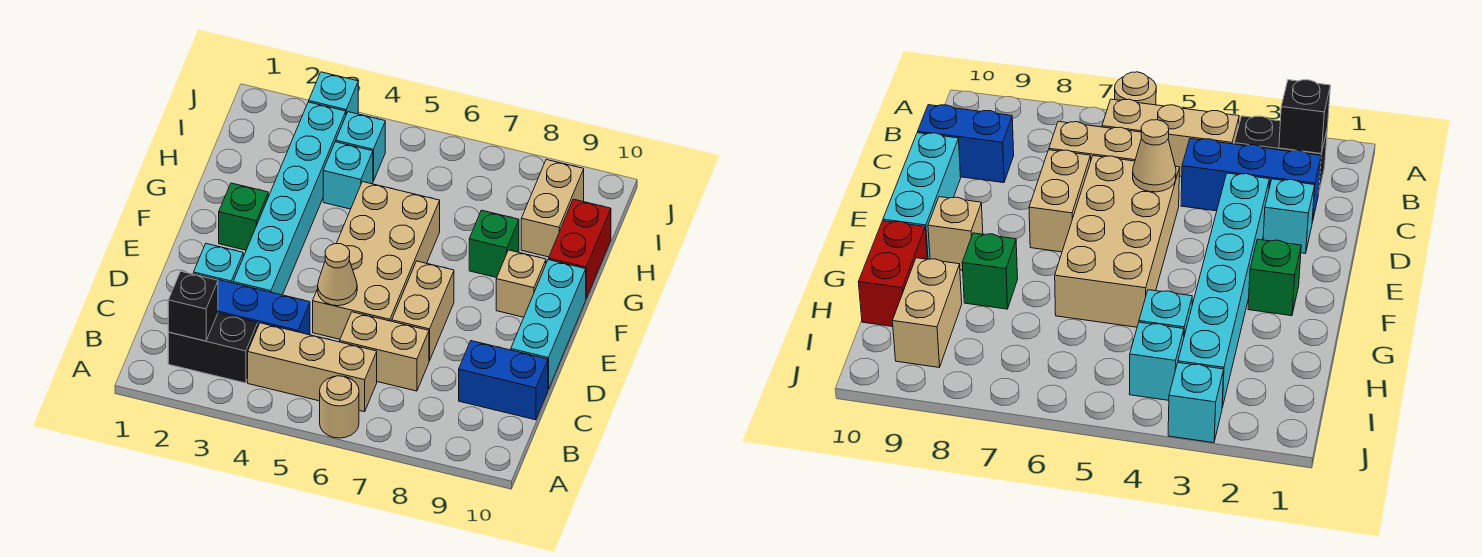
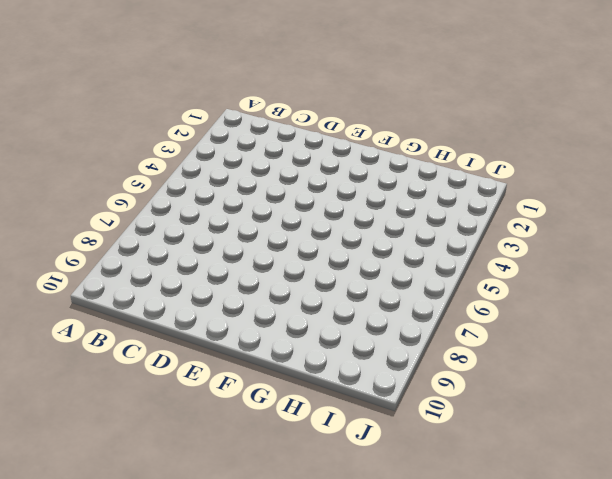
none -> tan 1x1 round brick [320,376,359,438]
none -> black 1x2 brick [168,313,258,383]
none -> tan 1x3 brick [248,323,377,412]

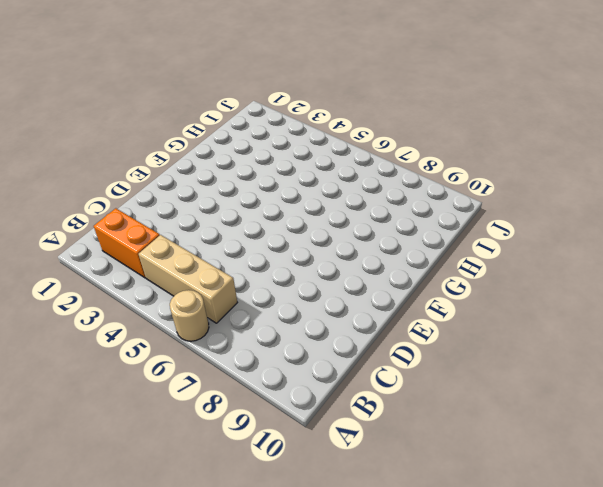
orange 1x2 brick [94,208,160,278] -> black 1x2 brick [168,313,258,383]
none -> blue 1x3 brick [194,274,310,335]
none -> tan 1x2 brick [340,312,429,391]
none -> blue 1x2 brick [459,341,548,420]

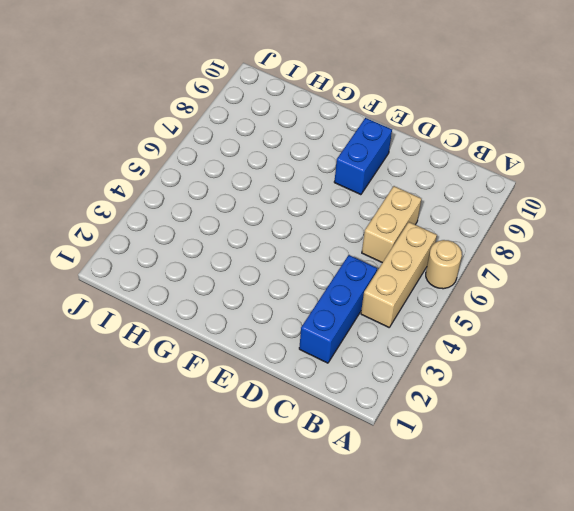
blue 1x2 brick [334,118,392,195] -> blue 1x2 brick moved to [459,341,548,420]
none -> black 1x2 brick [168,313,258,383]
none -> cyan 1x1 brick [194,244,243,283]
none -> cyan 1x6 brick [233,102,346,295]

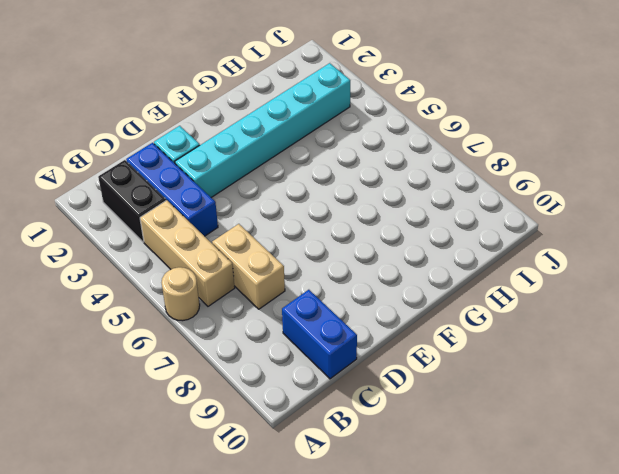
none -> tan 2x4 brick [313,182,440,339]
none -> tan 1x2 brick [392,261,454,361]
none -> cyan 1x3 brick [511,260,586,389]

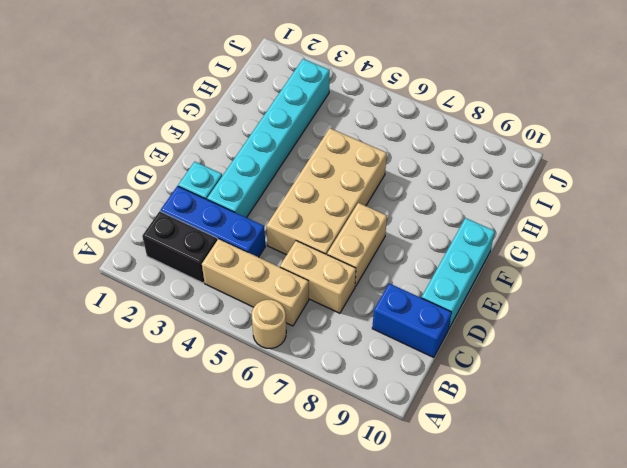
none -> green 1x1 brick [219,183,268,250]
none -> tan 1x1 brick [496,250,546,317]
none -> green 1x1 brick [469,210,519,278]

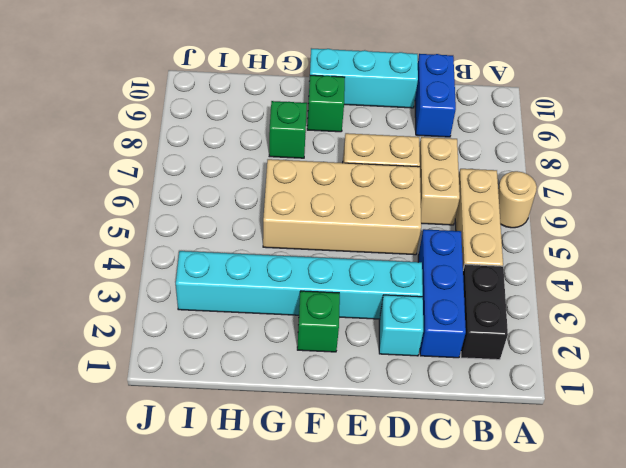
green 1x1 brick [307,75,345,132] -> tan 1x1 brick [496,250,546,317]
none -> red 1x2 brick [549,199,611,298]
none -> cyan 1x1 brick [323,142,373,209]
none -> tan 1x2 brick [521,160,584,257]

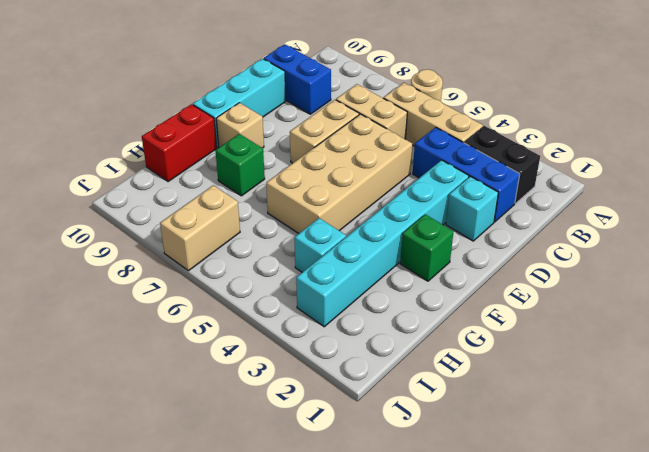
tan 1x2 brick [160,185,240,271] -> tan 1x2 brick moved to [521,160,584,257]
none -> cyan 1x1 brick [336,112,385,181]
none -> cyan 1x1 brick [309,72,358,114]
none -> black 1x1 brick [168,272,218,341]

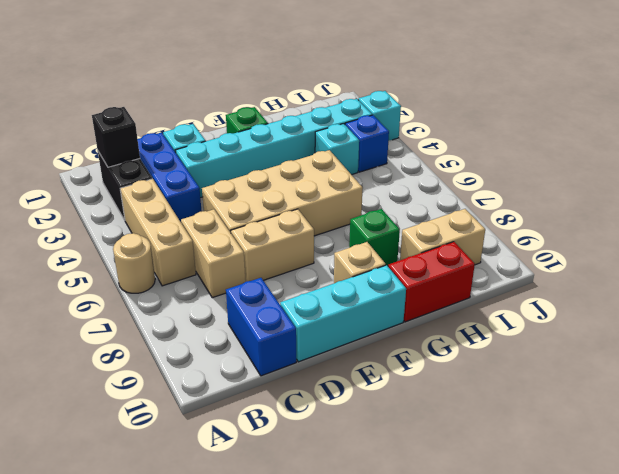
blue 1x1 brick [345,115,389,172] -> cyan 1x1 brick [336,112,385,181]
none -> tan 1x1 cone [318,244,357,306]

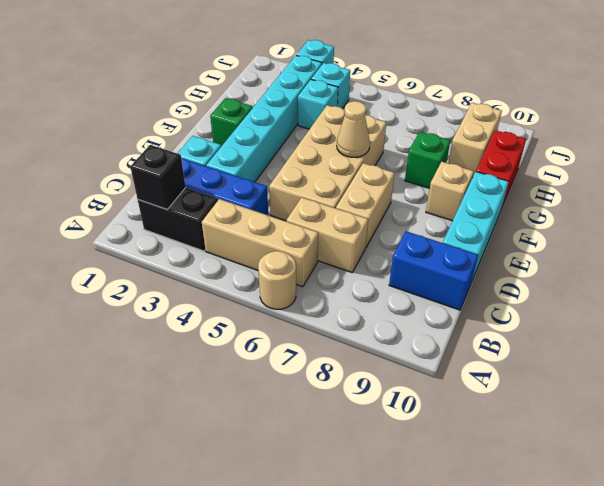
tan 1x1 cone [337,101,370,157] -> tan 1x1 cone moved to [318,244,357,306]

